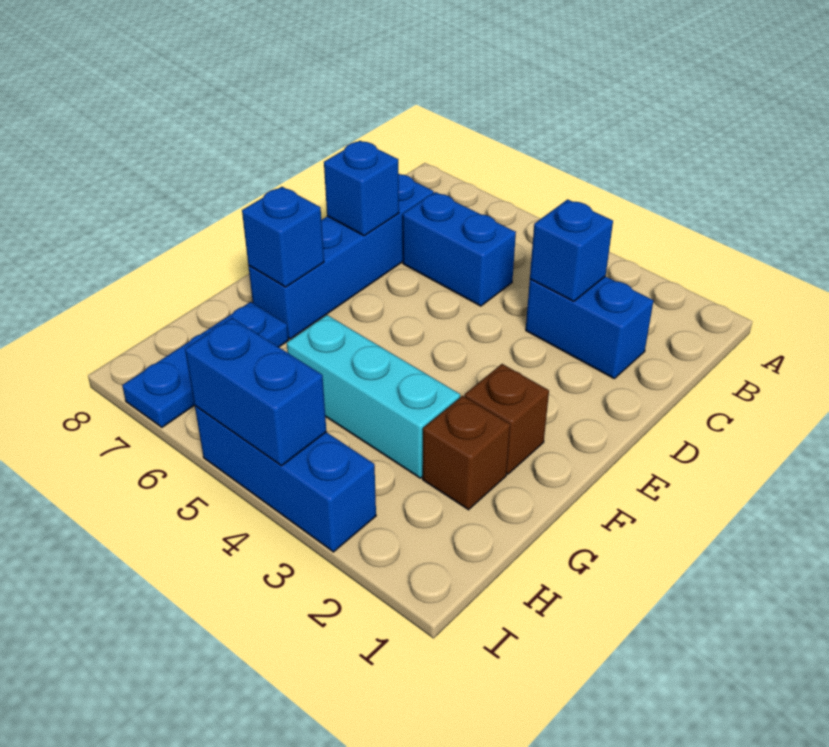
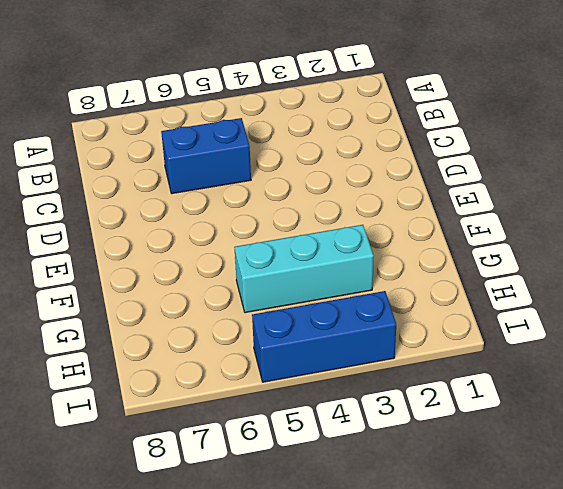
none -> blue 1x2 brick [526,276,653,378]
none -> blue 1x4 brick [249,174,434,339]
none -> brown 1x1 brick [465,364,549,474]

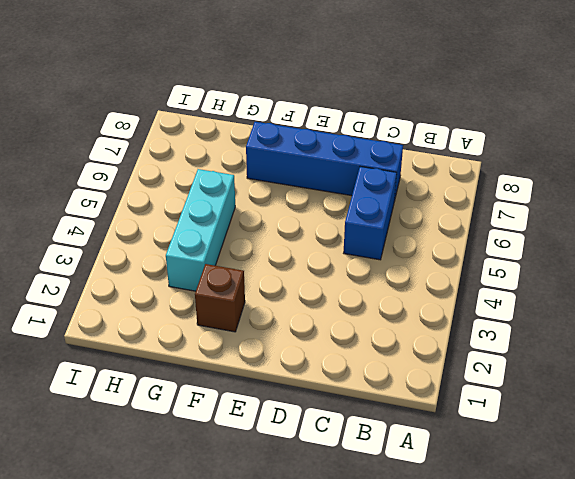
none -> blue 1x2 brick [526,276,653,378]
none -> brown 1x1 brick [423,396,510,510]
none -> blue 1x3 plate [122,302,289,427]

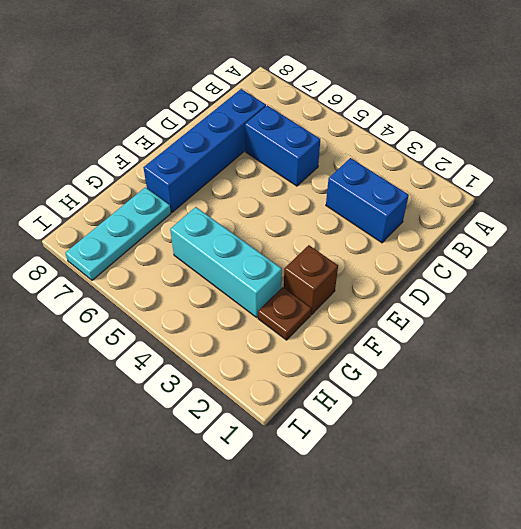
brown 1x1 plate [258,287,311,340] -> brown 1x1 brick [423,396,510,510]
cyan 1x3 plate [65,187,171,280] -> blue 1x3 plate [122,302,289,427]
none -> blue 1x3 brick [195,406,376,552]
none -> blue 1x1 brick [530,199,613,301]
none -> blue 1x1 brick [324,141,399,236]

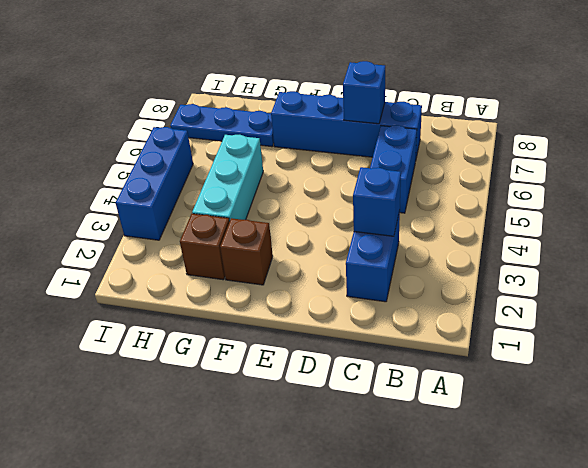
none -> blue 1x1 brick [242,187,324,287]
none -> blue 1x2 brick [185,318,326,466]

